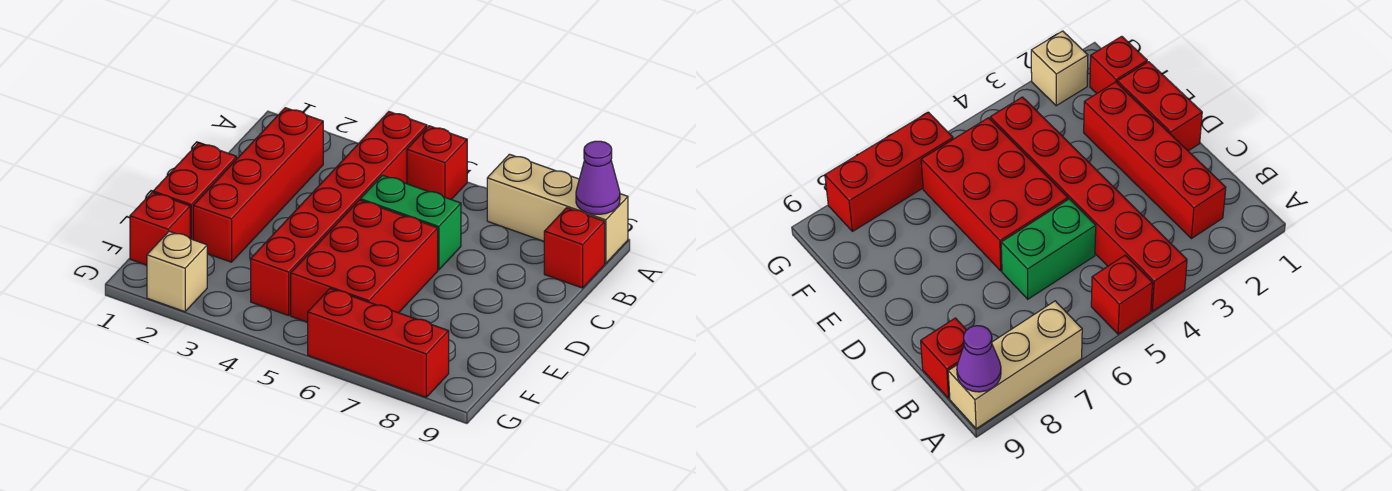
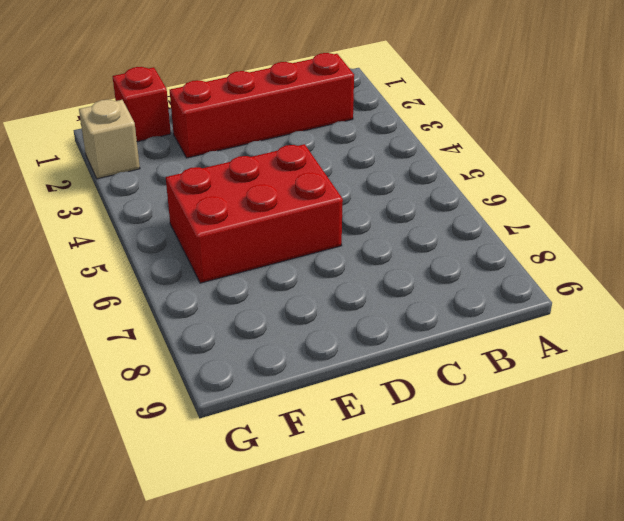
none -> red 1x6 brick [251,112,427,315]
none -> red 1x1 brick [407,126,467,200]
none -> tan 1x3 brick [487,154,628,263]

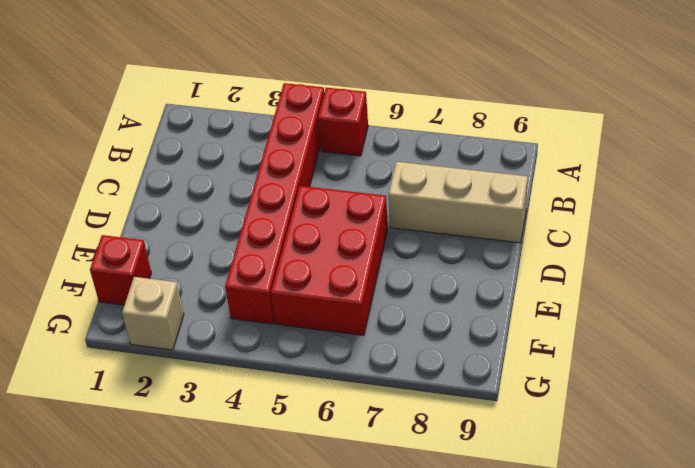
tan 1x3 brick [389,162,528,243] -> tan 1x3 brick moved to [487,154,628,263]
none -> red 1x4 brick [193,108,323,262]
none -> red 1x1 brick [544,208,605,288]
none -> green 1x2 brick [360,175,461,270]

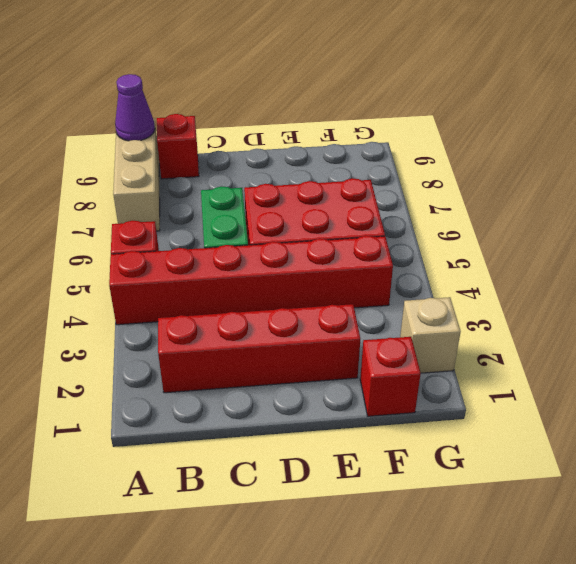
none -> red 1x2 brick [153,143,237,240]
none -> red 1x3 brick [308,289,449,397]

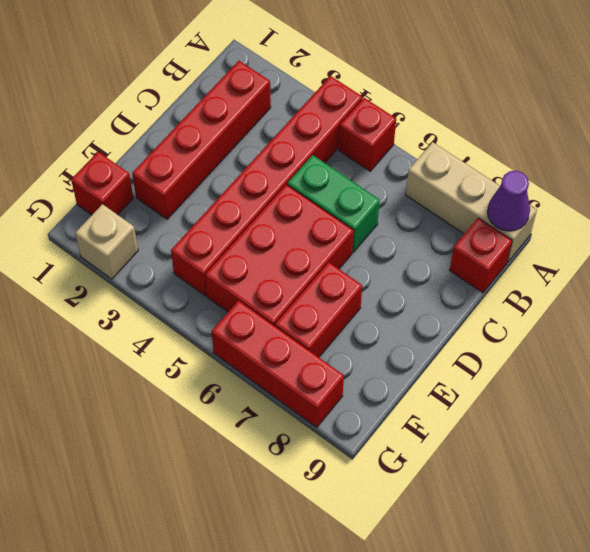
red 1x2 brick [275,262,362,357] -> red 1x2 brick moved to [153,143,237,240]

